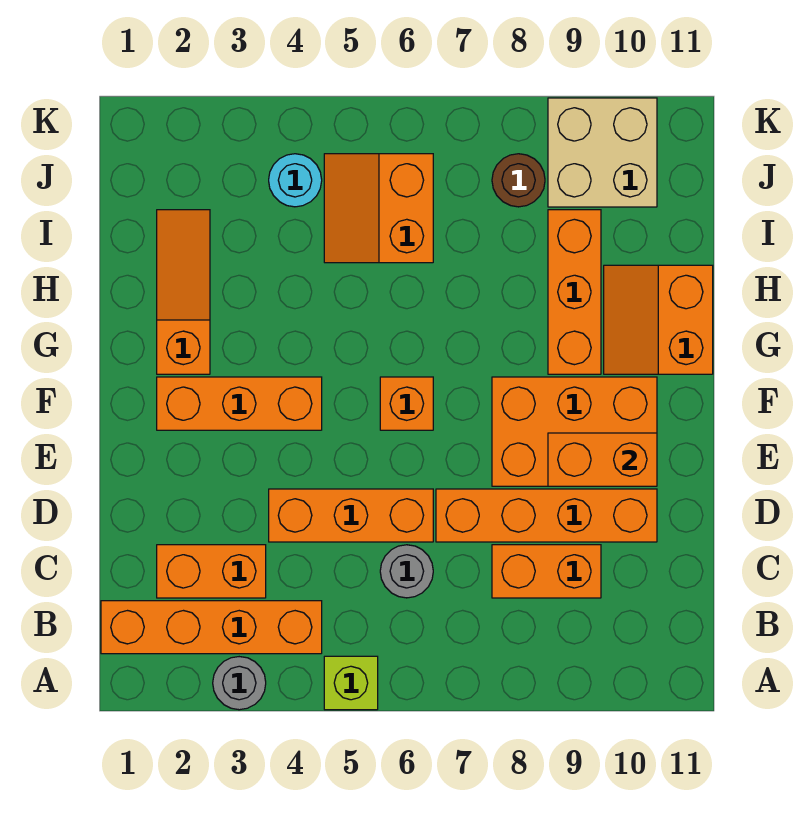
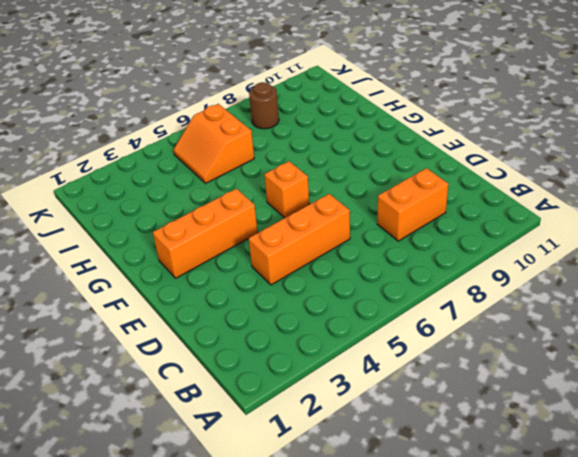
none -> grey 1x1 round brick [213,657,266,710]
none -> lime 1x1 brick [324,656,378,710]
none -> orange 1x4 brick [101,601,322,654]

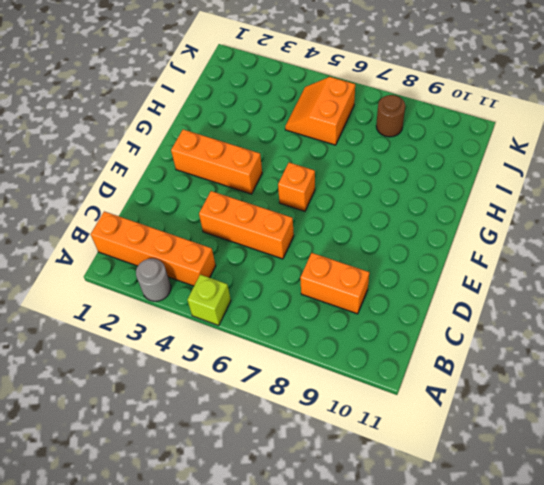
none -> orange 1x2 brick [157,545,266,598]
none -> grey 1x1 round brick [380,545,433,598]
none -> orange 1x4 brick [436,489,657,542]

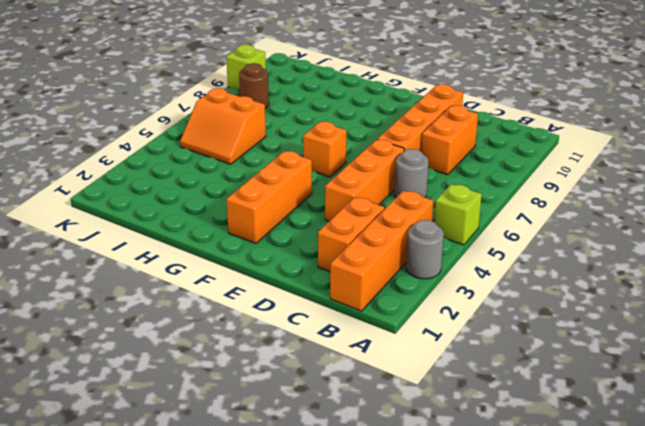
lime 1x1 brick [226,44,266,91] -> tan 2x2 brick [548,98,657,207]
none -> orange 2x3 brick [492,377,657,486]
none -> orange 1x3 slope [157,210,210,374]
none -> orange 1x3 brick [548,210,601,374]

